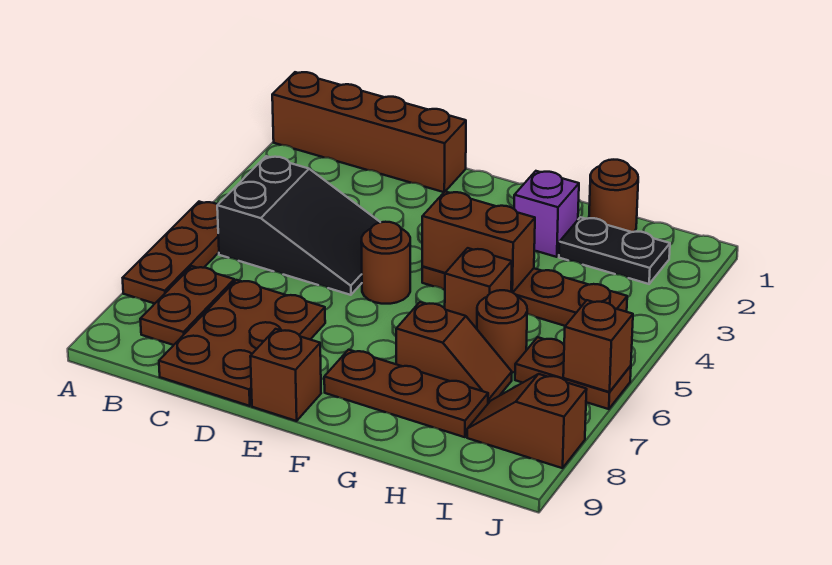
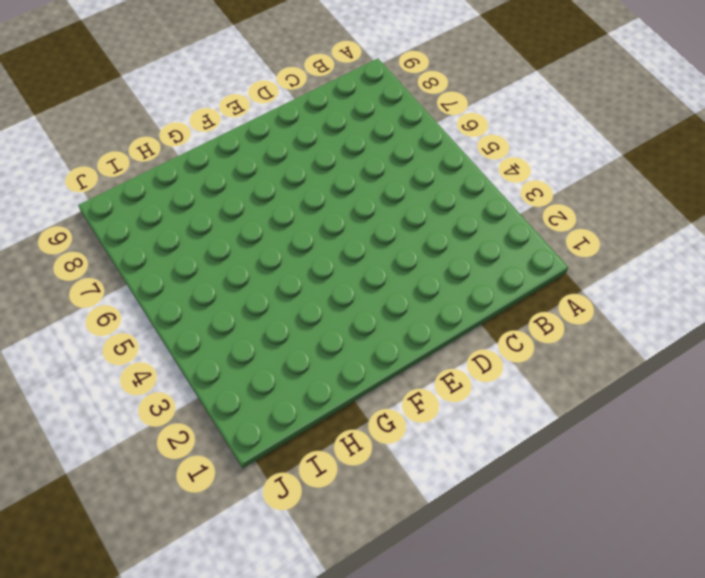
none -> brown 1x4 brick [272,72,466,192]
none -> brown 1x3 plate [123,202,219,304]
none -> black 2x3 slope [217,156,380,295]

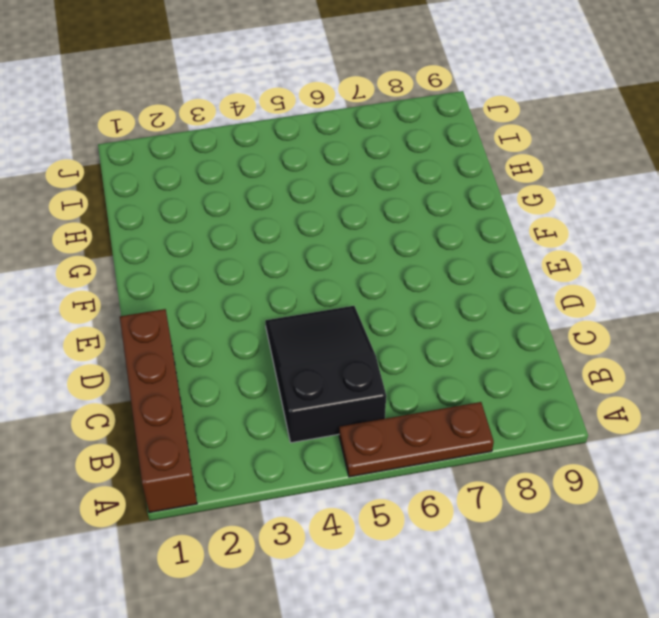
none -> brown 1x2 plate [140,266,234,345]
none -> brown 2x3 plate [159,280,325,406]
none -> brown 1x1 round brick [361,222,410,304]

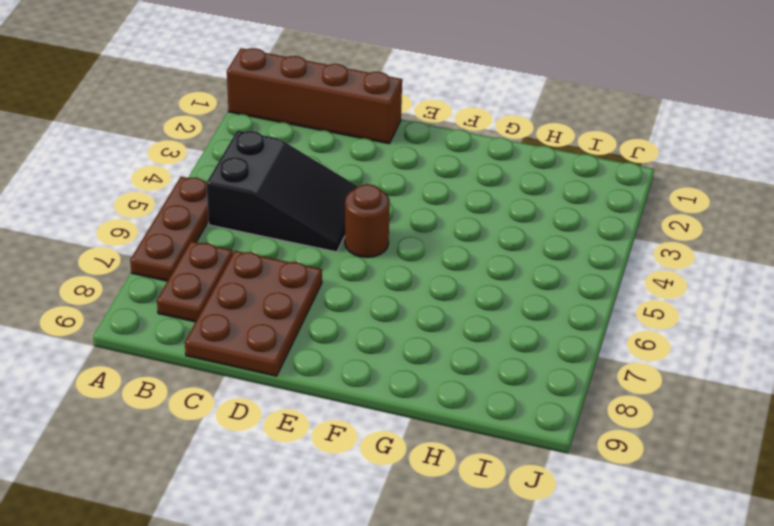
none -> brown 1x1 brick [250,329,321,421]
none -> brown 1x4 plate [422,267,627,326]
none -> brown 1x3 plate [324,350,488,437]

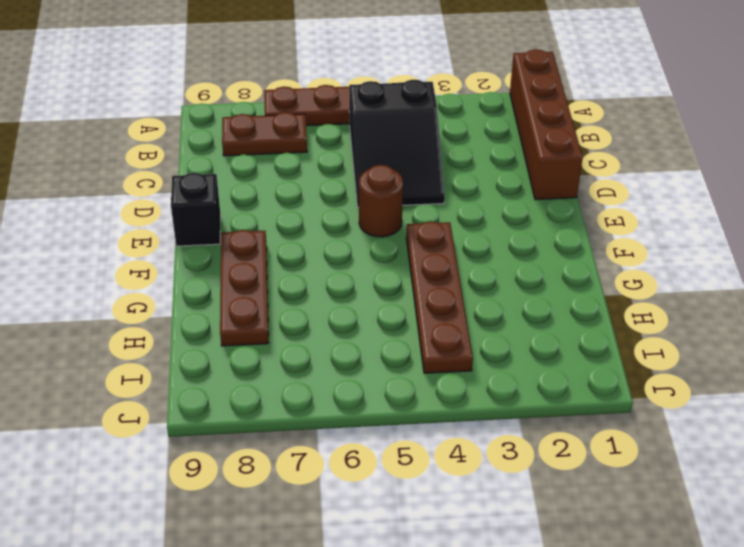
black 1x1 brick [171,173,221,246] -> brown 1x1 brick [250,329,321,421]
none -> brown 2x3 plate [159,280,325,406]
none -> purple 1x1 brick [514,171,579,257]
none -> brown 1x1 brick [445,248,512,329]

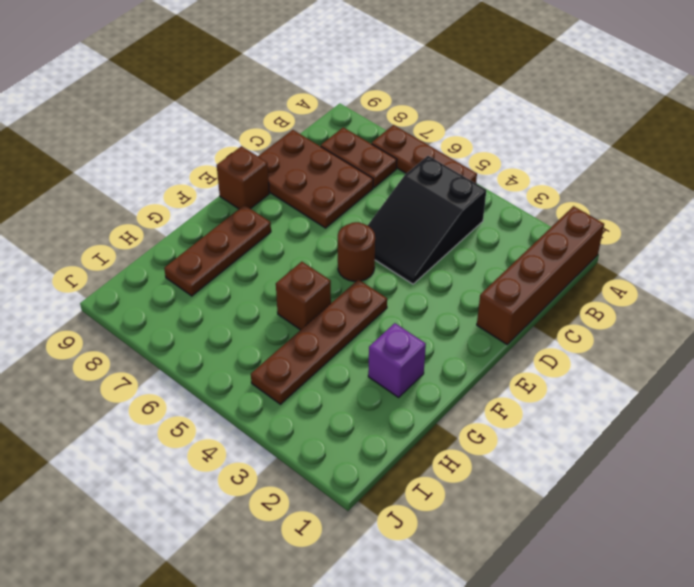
none -> brown 1x2 slope [396,302,512,403]
none -> brown 1x1 round brick [589,160,638,232]
none -> black 1x2 plate [559,217,670,284]

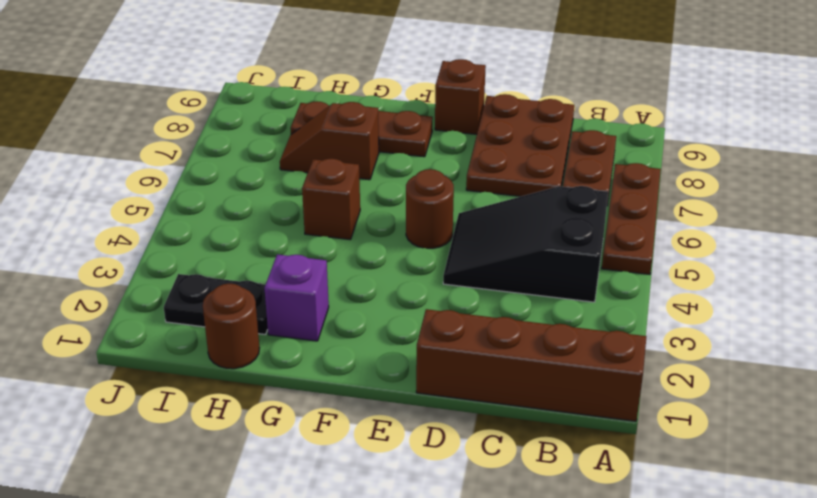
none -> brown 1x4 plate [422,267,627,326]
none -> brown 1x1 round brick [477,290,527,373]
none -> brown 1x2 plate [515,337,631,409]

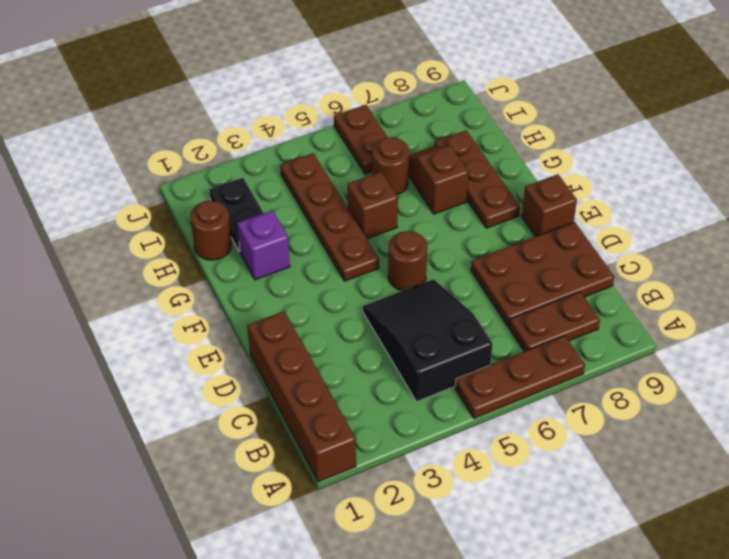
none -> brown 1x2 slope [467,374,587,468]
none -> brown 1x2 brick [422,191,535,293]
none -> brown 1x1 brick [563,300,633,392]

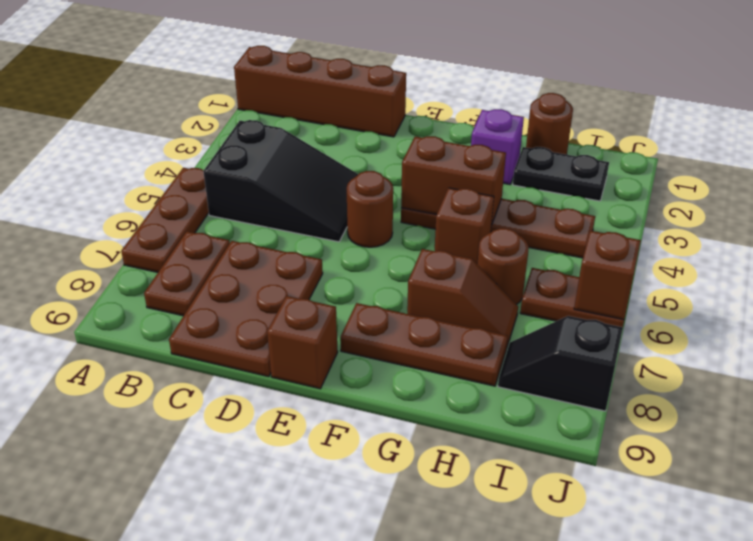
black 1x2 slope [498,316,623,411] -> brown 1x2 slope [467,374,587,468]

